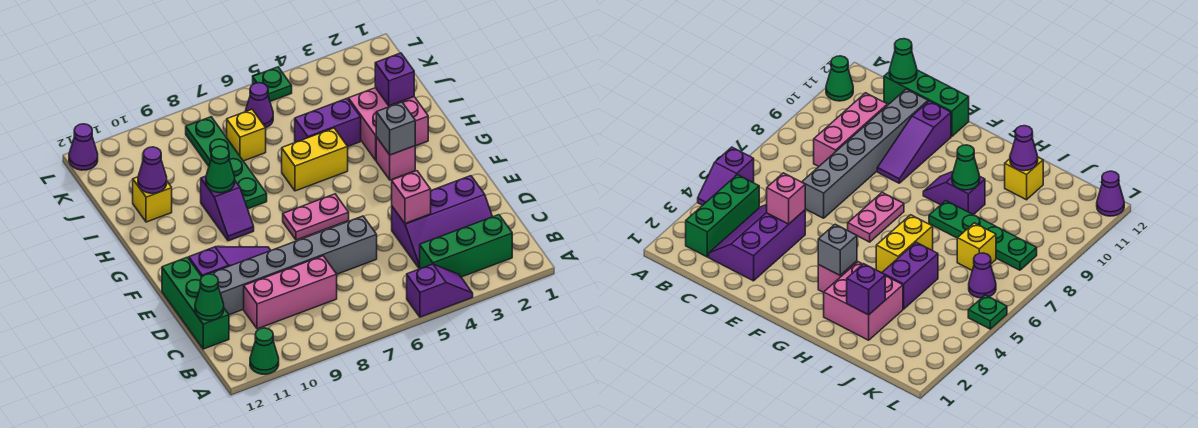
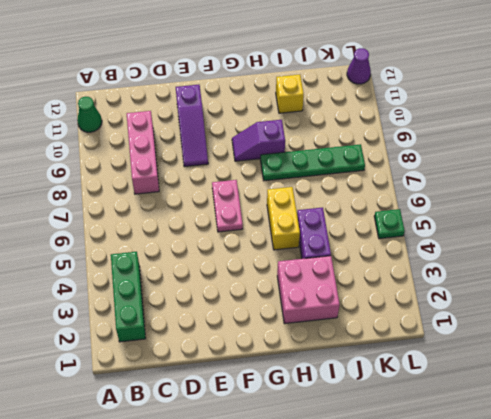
none -> purple 1x2 slope [407,264,473,317]
none -> purple 2x3 slope [392,176,492,268]
none -> green 1x3 brick [162,257,229,349]

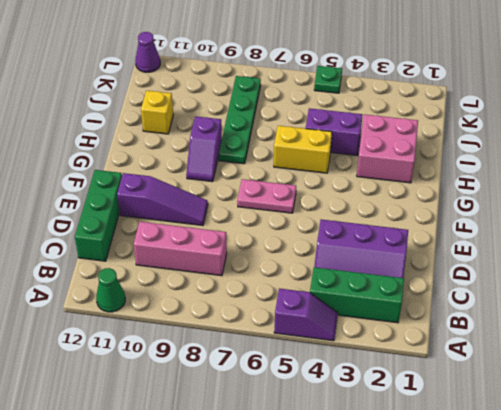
none -> grey 1x6 brick [210,216,377,315]
none -> pink 1x1 brick [376,137,415,180]
none -> yellow 1x1 brick [227,109,266,161]

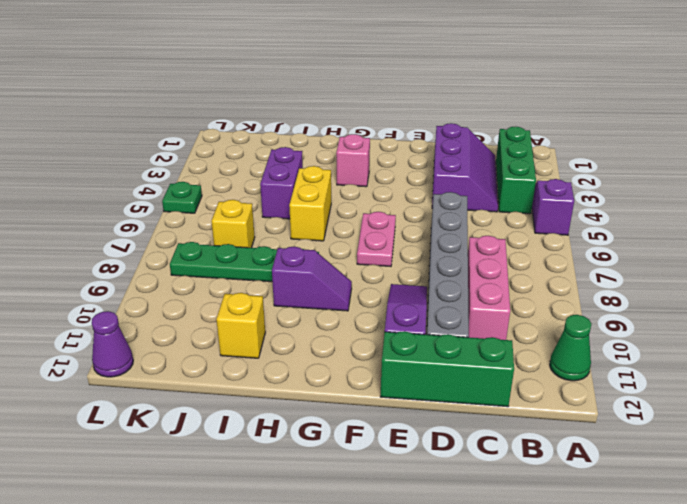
none -> pink 2x2 brick [348,88,428,160]
none -> purple 1x1 cone [245,83,273,128]
none -> green 1x1 cone [195,274,224,320]

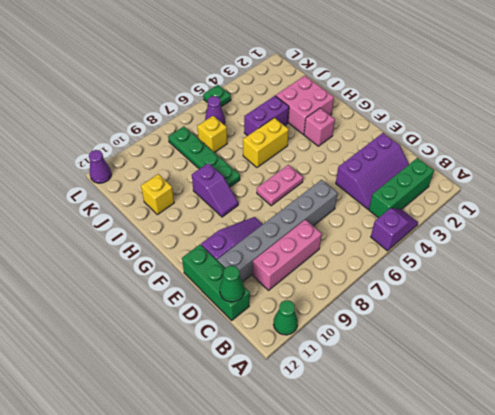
none -> pink 1x1 brick [392,171,431,223]
none -> grey 1x1 brick [376,102,415,155]
none -> green 1x1 cone [206,146,235,193]

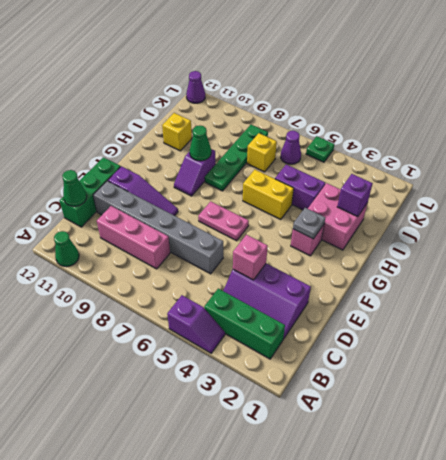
grey 1x1 plate [293,208,325,239] -> grey 1x1 brick [376,102,415,155]
none -> purple 1x1 cone [138,147,167,193]

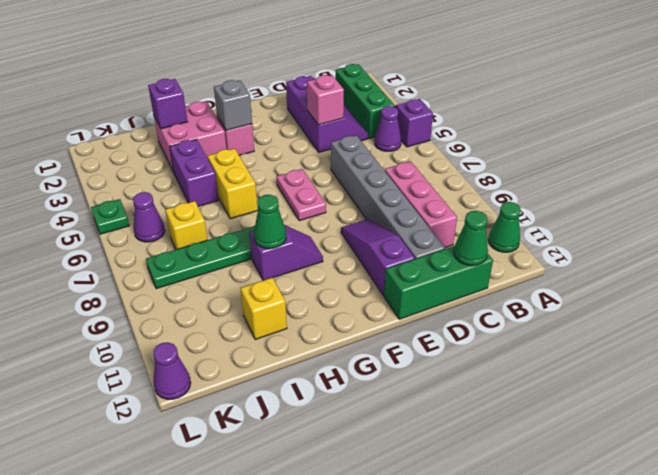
purple 1x1 cone [375,106,401,151] -> purple 1x1 cone moved to [138,147,167,193]

